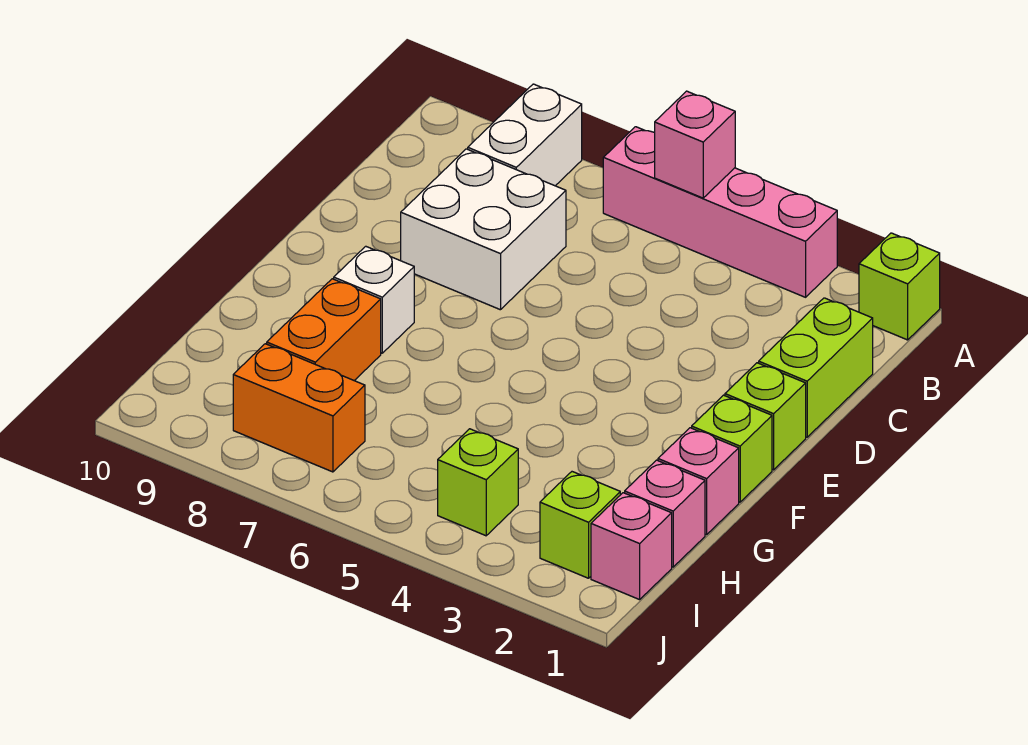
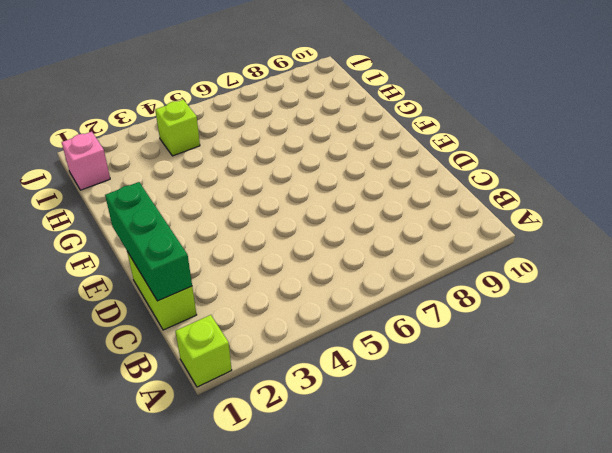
green 1x3 brick [105,182,192,301] -> none
none -> pink 1x4 brick [603,127,837,297]
none -> white 1x2 brick [468,84,582,186]
none -> white 2x2 brick [401,149,566,310]

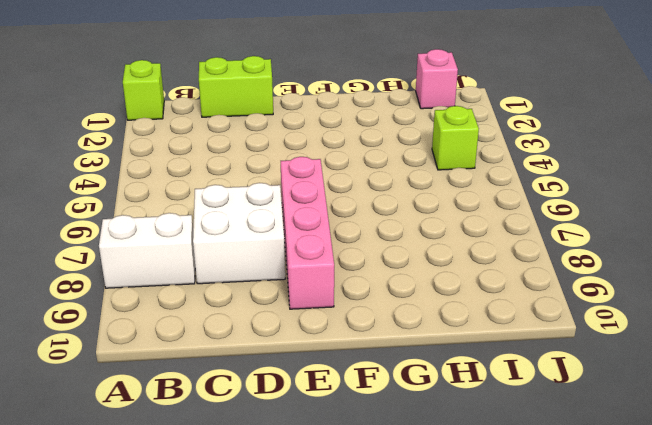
pink 1x4 brick [281,157,334,309] -> pink 1x4 brick moved to [603,127,837,297]
none -> lime 1x1 brick [725,363,806,470]
none -> lime 1x1 brick [692,395,772,502]
none -> white 1x1 brick [334,246,414,353]

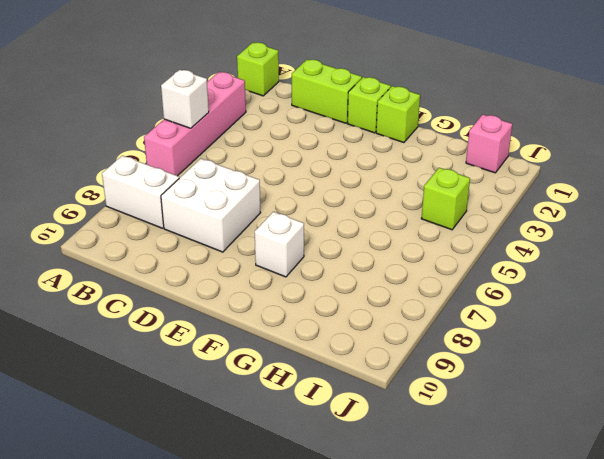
white 1x1 brick [161,70,209,128] -> pink 1x1 brick [655,91,735,198]
none -> pink 1x1 brick [658,428,739,535]
none -> orange 1x2 brick [267,279,381,380]
none -> pink 1x1 brick [625,460,705,567]

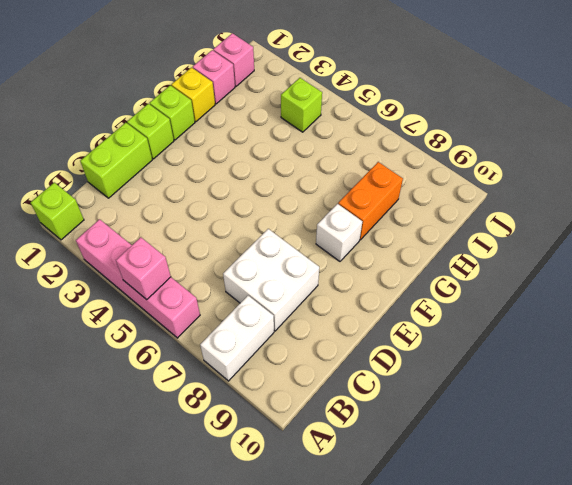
yellow 1x1 brick [171,68,215,122] -> pink 1x1 brick [658,428,739,535]
none -> lime 1x1 brick [540,472,620,578]
none -> orange 1x2 brick [233,344,365,472]

